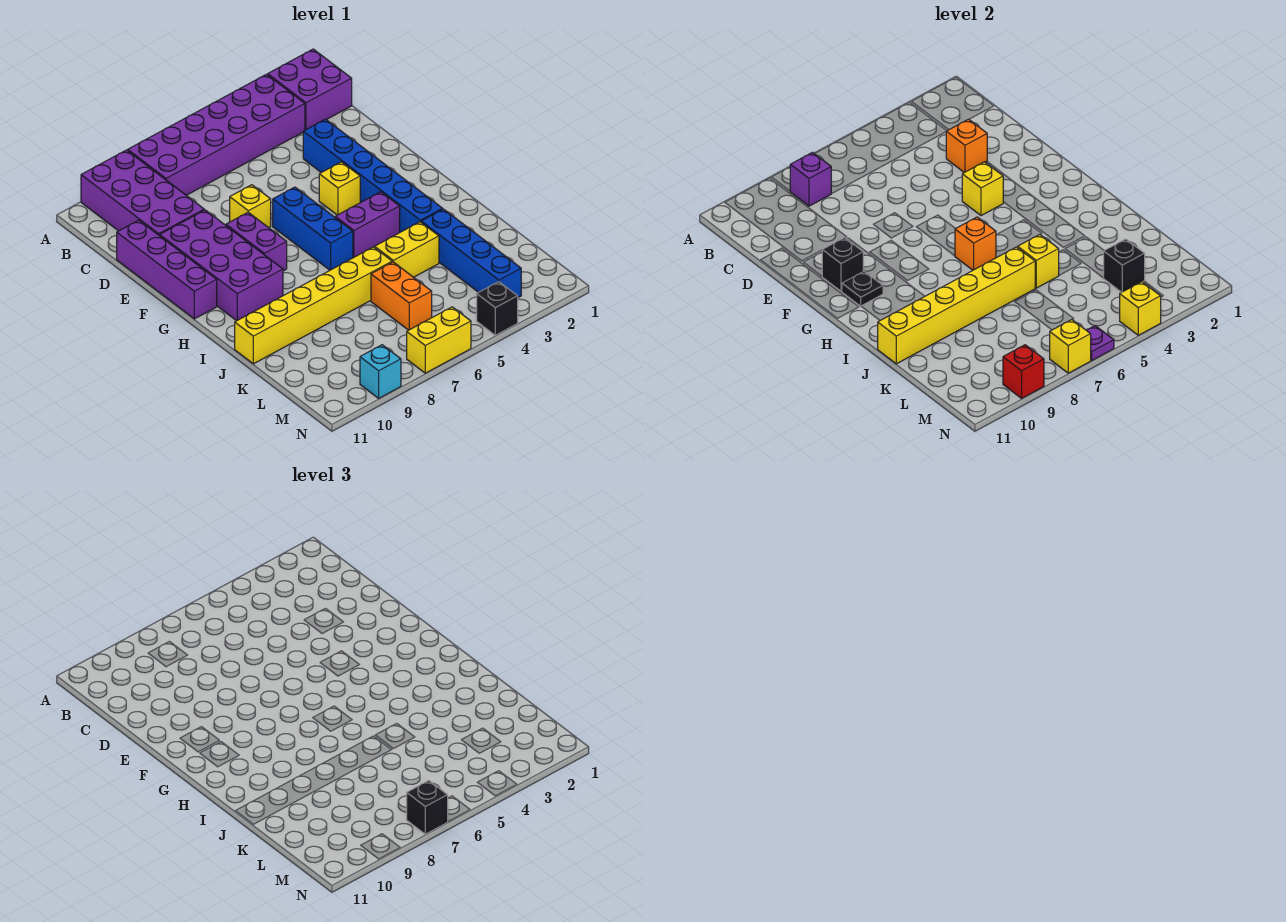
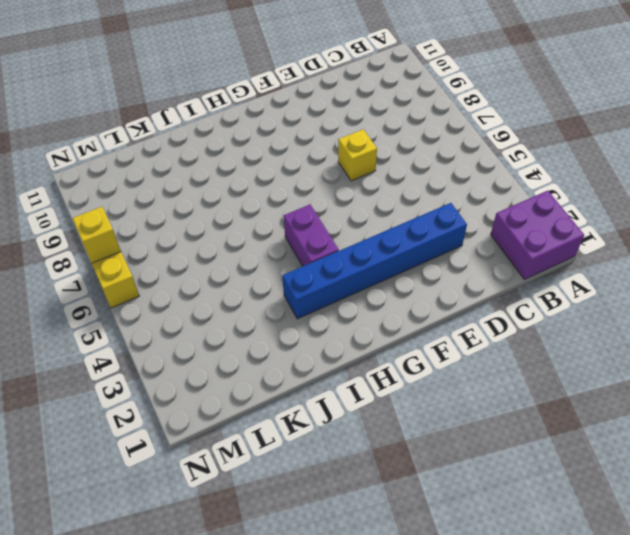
none -> purple 2x6 brick [128,74,305,195]
none -> purple 2x4 brick [81,150,204,236]
none -> purple 1x4 brick [117,220,217,319]
none -> purple 2x4 brick [160,210,283,321]

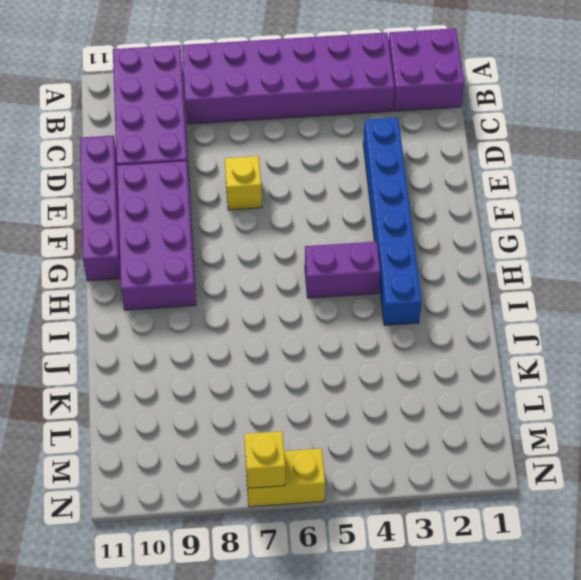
none -> yellow 1x1 brick [319,162,360,215]
none -> blue 1x3 brick [273,187,353,270]
none -> purple 1x2 brick [226,212,287,271]
none -> blue 1x4 brick [421,209,521,297]

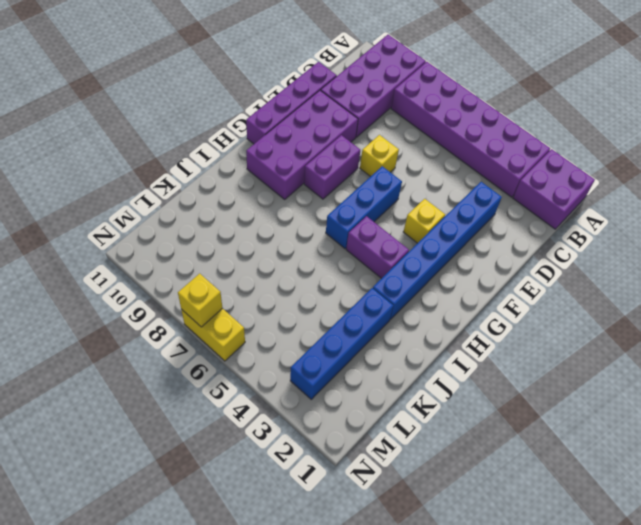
none -> yellow 1x2 brick [374,222,439,277]
none -> yellow 1x6 brick [235,247,392,364]
none -> orange 1x2 brick [371,262,432,330]
none -> black 1x1 brick [477,282,518,335]

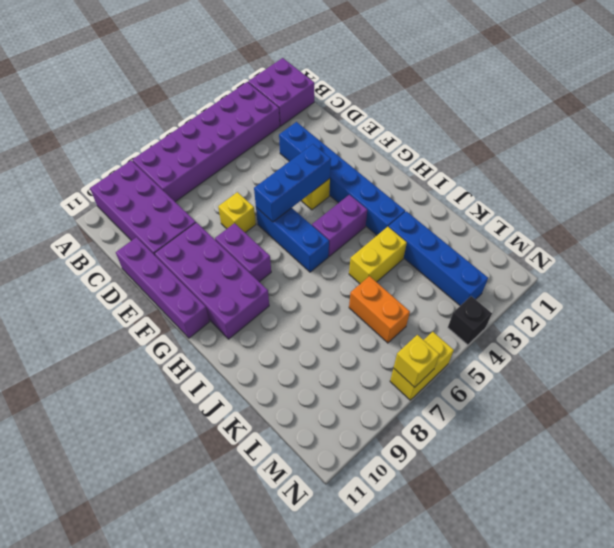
blue 1x3 brick [254,144,331,222] -> yellow 1x1 brick [962,162,1003,216]
none -> yellow 1x6 brick [235,247,392,364]
none -> cyan 1x1 brick [360,345,401,398]
none -> purple 1x1 brick [790,153,831,206]
none -> orange 1x1 brick [946,119,987,173]

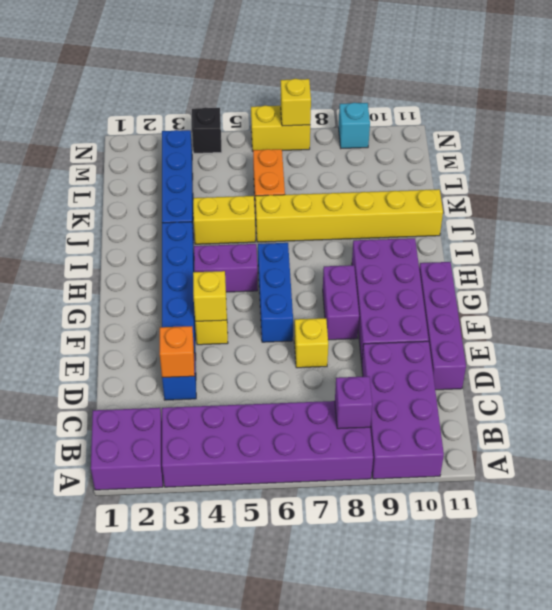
none -> black 1x1 brick [822,238,863,291]
none -> black 1x1 plate [842,271,883,306]
none -> orange 1x1 brick [955,217,996,270]
none -> yellow 1x1 brick [1018,234,1059,288]

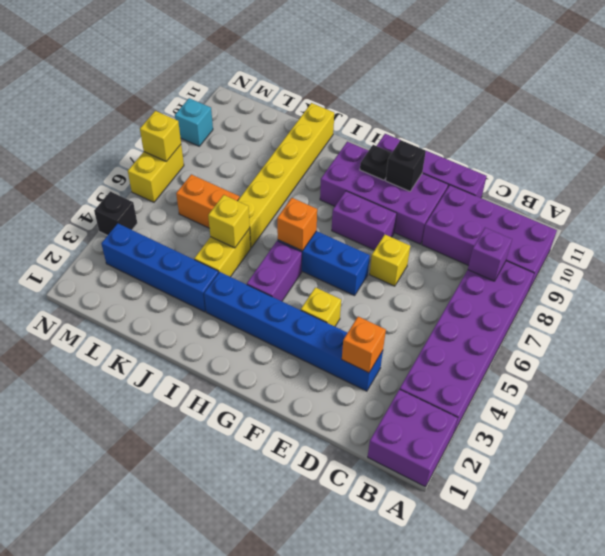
none -> yellow 1x1 brick [962,162,1003,216]
none -> yellow 1x6 brick [878,247,1035,364]
none -> black 1x1 brick [1104,239,1145,292]
none -> yellow 1x1 brick [1120,282,1161,335]

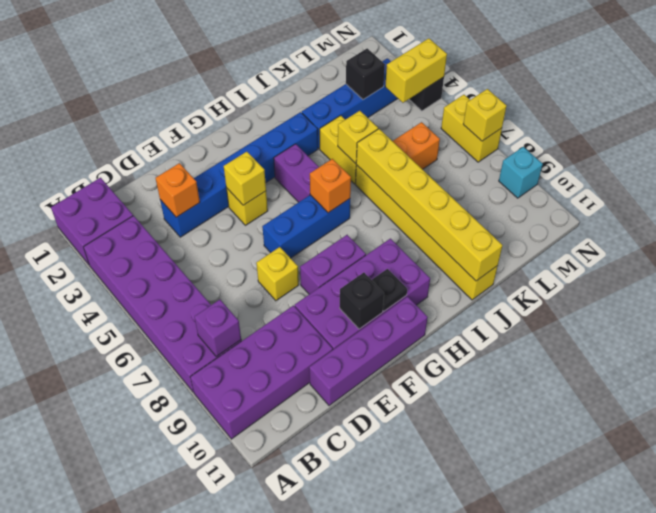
yellow 1x2 brick [385,38,447,103] -> yellow 1x1 brick [1120,282,1161,335]
none -> purple 1x1 plate [1086,326,1114,361]
none -> red 1x1 brick [1003,345,1044,398]
none -> black 1x1 brick [407,781,448,834]

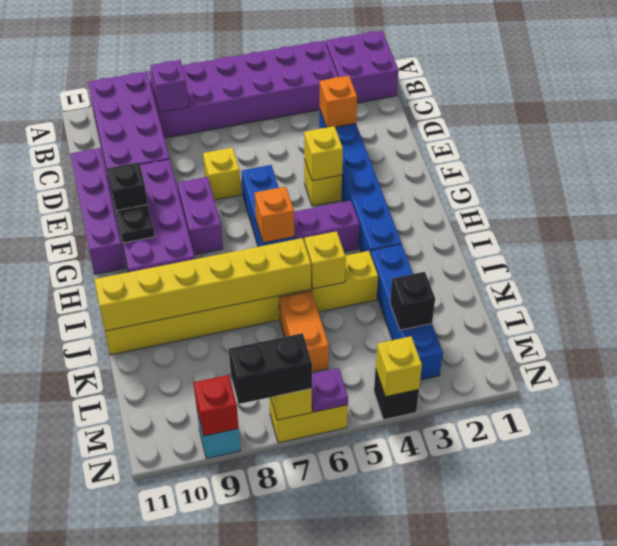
black 1x2 brick [229,333,312,404] -> black 1x1 brick [407,781,448,834]

